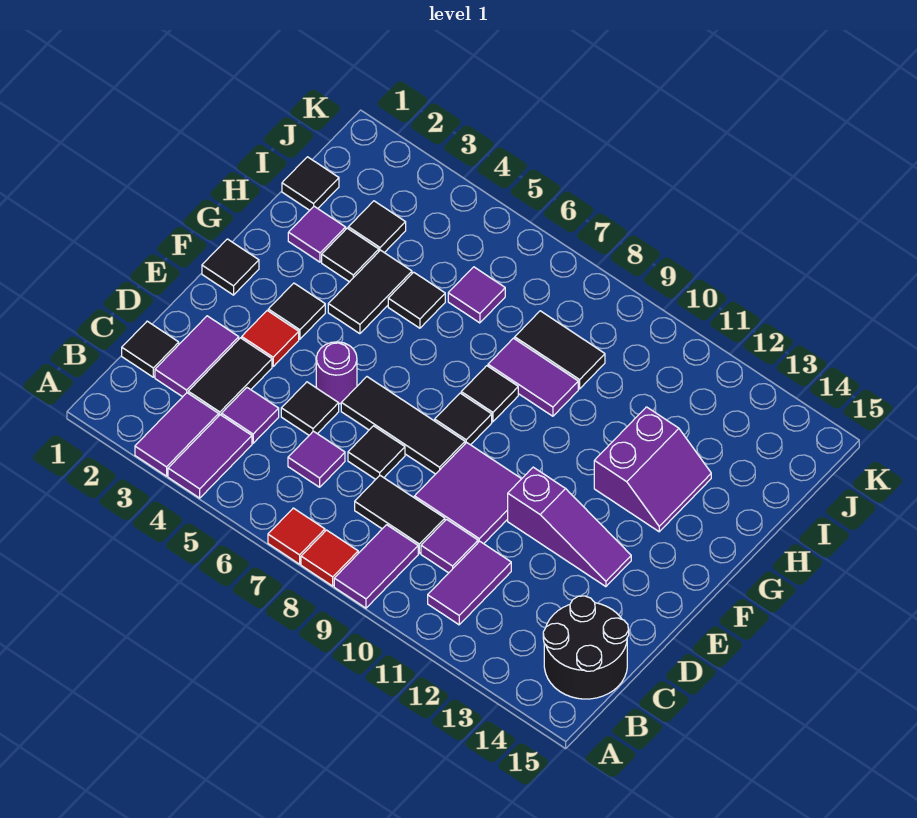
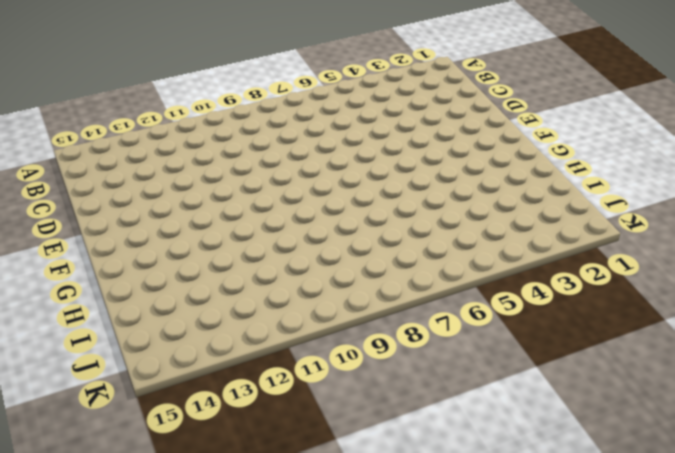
none -> purple 1x2 tile [135,393,219,476]
none -> purple 1x2 tile [168,415,252,498]
none -> red 1x1 tile [268,508,325,564]
none -> red 1x1 tile [301,530,358,586]

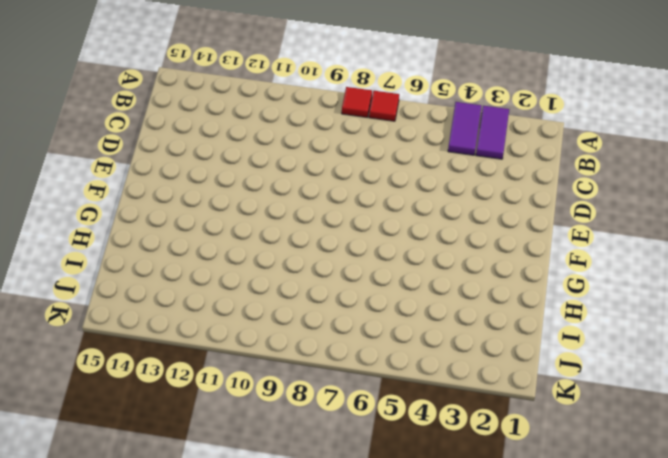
none -> purple 1x2 tile [334,525,418,608]
none -> purple 1x2 tile [428,541,511,625]
none -> black 2x2 round brick [543,596,629,699]
none -> black 1x1 tile [122,321,179,377]

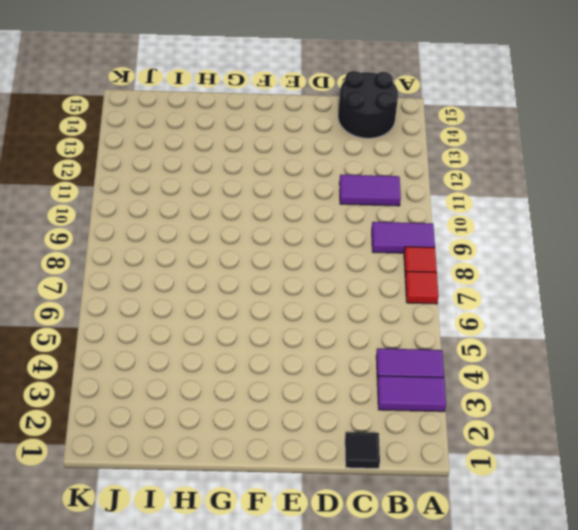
none -> purple 1x2 tile [155,316,239,397]
none -> black 1x2 tile [188,338,272,415]
none -> purple 1x1 tile [222,388,279,443]
none -> purple 1x1 tile [288,431,345,487]

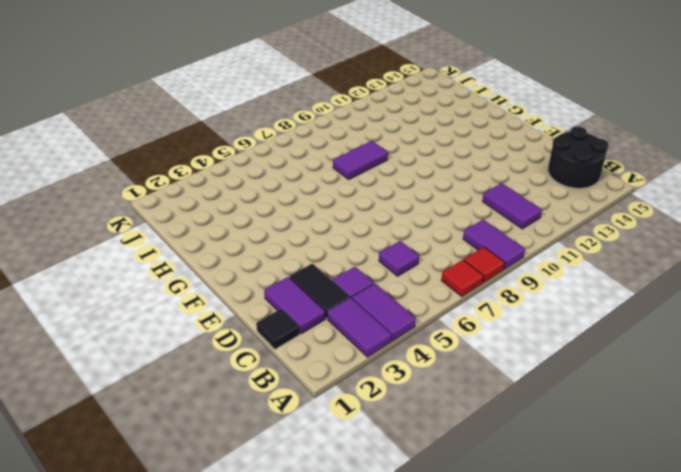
none -> black 1x2 tile [355,476,445,553]
none -> purple 1x1 tile [421,519,478,573]
none -> black 1x1 tile [281,382,339,435]
none -> black 1x1 tile [348,426,405,479]

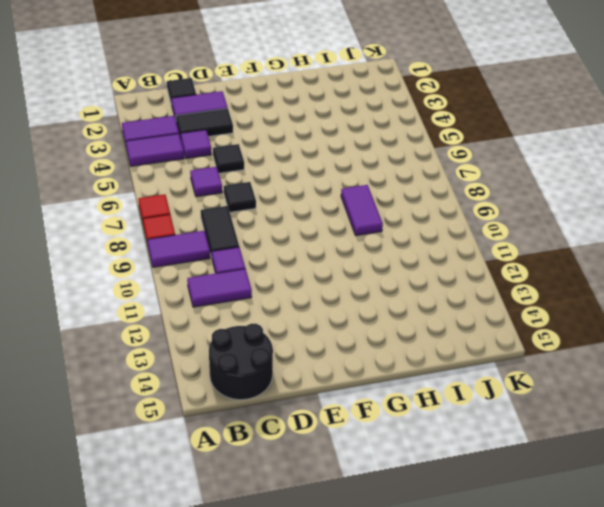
none -> purple 2x2 tile [414,442,521,544]
none -> red 1x1 tile [242,311,299,366]
none -> purple 1x1 round brick [316,342,357,404]
none -> black 1x3 tile [341,377,465,474]

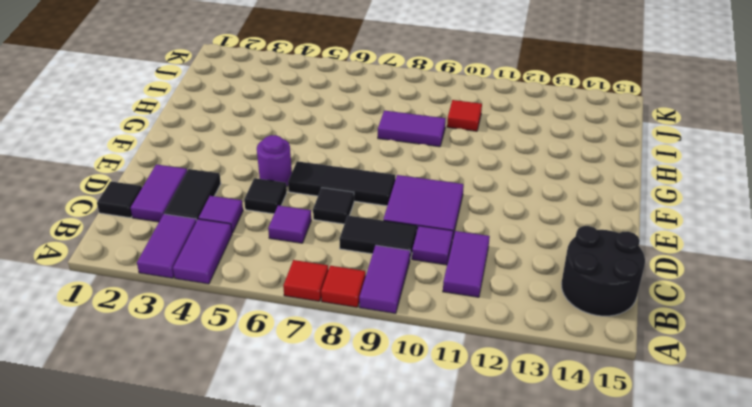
red 1x1 tile [447,100,482,131] -> red 1x1 tile moved to [242,311,299,366]
none -> purple 1x3 slope [508,467,631,587]
none -> black 1x1 tile [202,239,259,295]
none -> black 1x1 tile [268,283,325,339]
none -> black 1x1 tile [435,393,492,445]

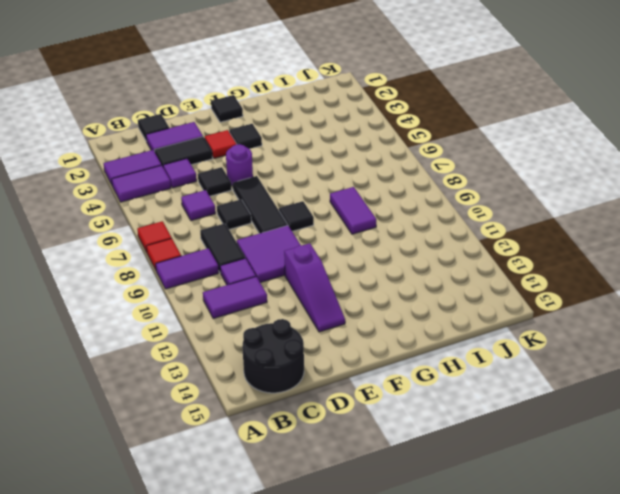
none -> black 1x2 tile [328,250,412,334]
none -> black 1x1 tile [461,366,518,422]
none -> purple 2x2 slope [594,407,711,532]
none -> purple 1x1 tile [288,206,346,262]

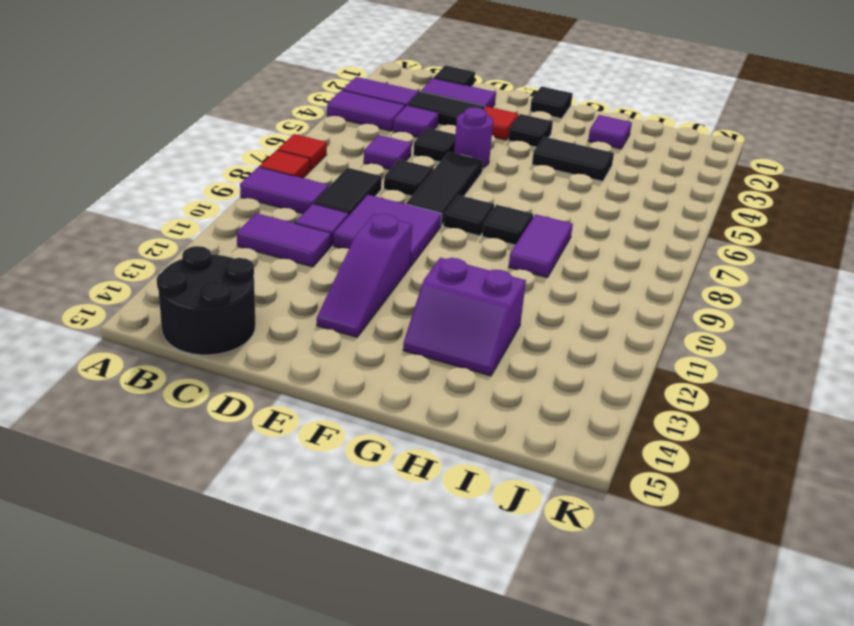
none -> black 1x1 tile [322,228,379,282]
none -> black 1x1 tile [388,272,445,328]
none -> black 1x1 tile [282,157,339,210]
none -> black 1x1 tile [348,201,406,253]

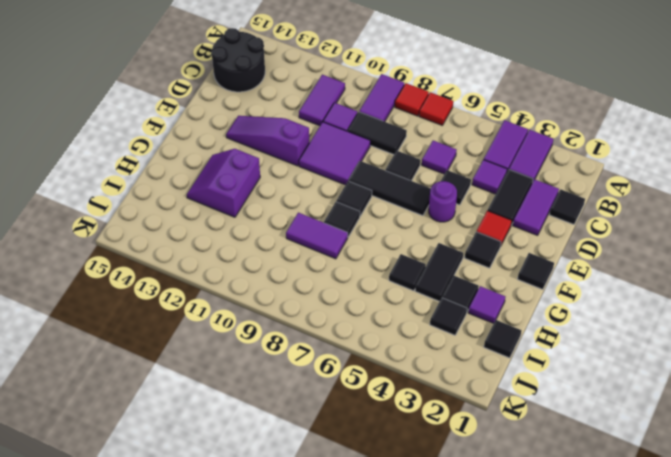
none -> purple 1x1 tile [448,267,505,323]
none -> black 1x2 tile [515,311,605,389]

